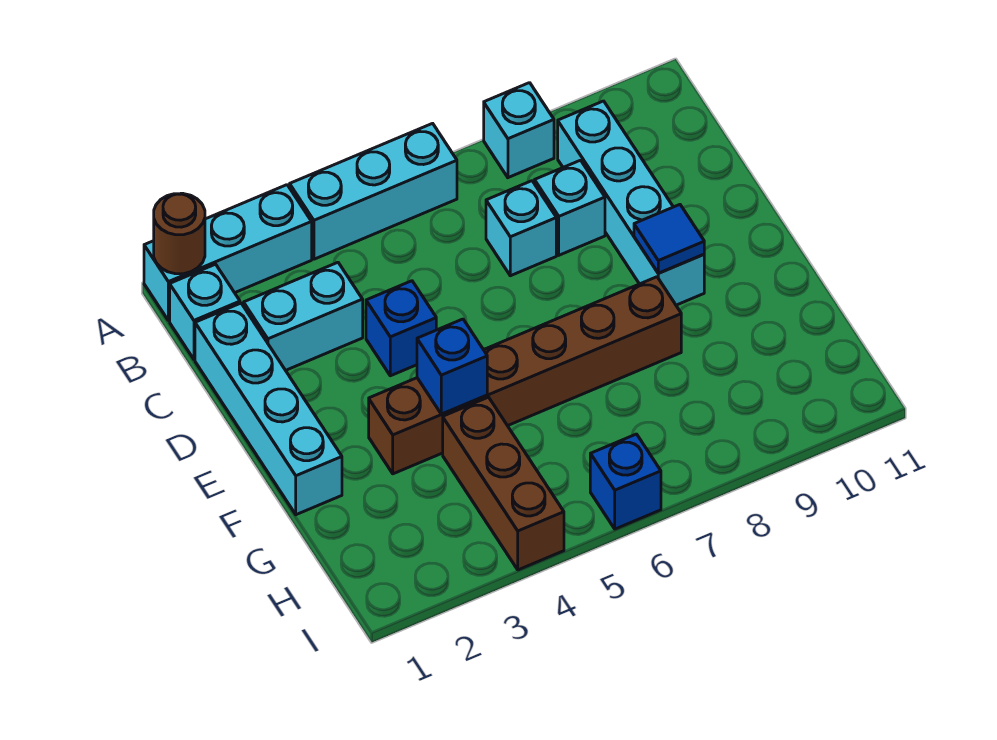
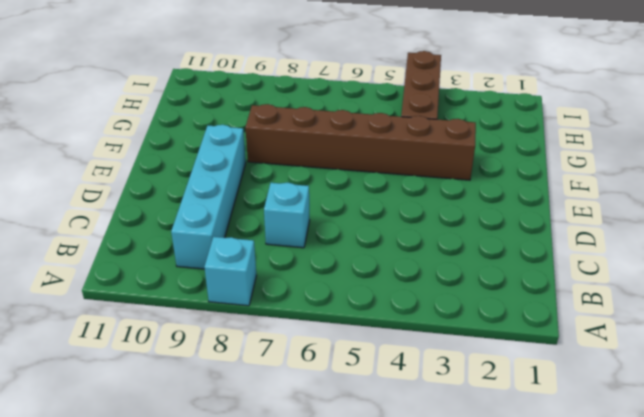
none -> cyan 1x3 brick [144,185,312,321]
none -> cyan 1x3 brick [290,123,457,259]
none -> cyan 1x1 brick [170,264,240,359]

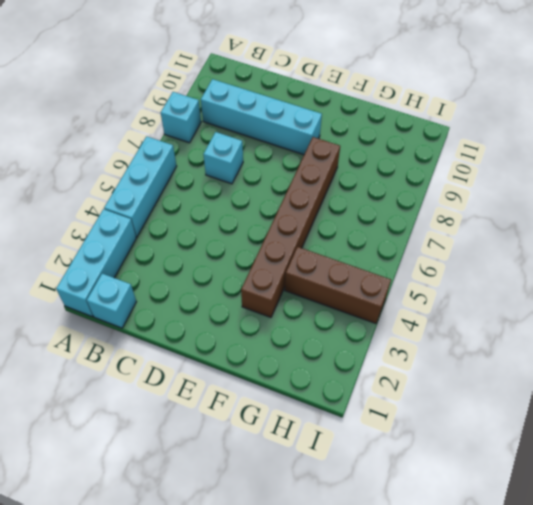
none -> cyan 1x4 brick [195,303,342,515]
none -> cyan 1x2 brick [244,262,363,370]
none -> cyan 1x1 brick [535,160,605,255]

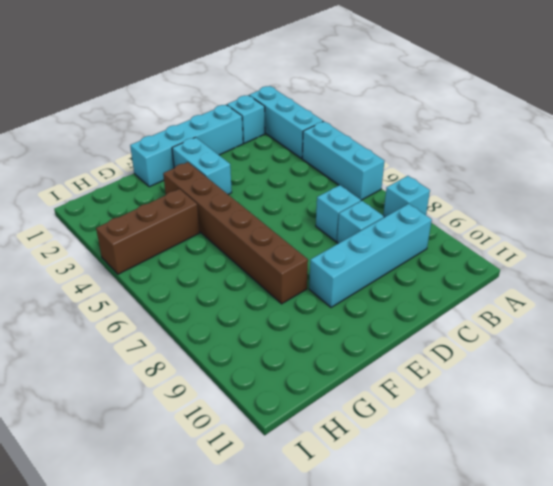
cyan 1x2 brick [172,137,232,194] -> cyan 1x2 brick moved to [244,262,363,370]
none -> blue 1x1 brick [366,281,436,376]
none -> blue 1x1 brick [590,434,661,529]
none -> brown 1x1 round brick [154,193,205,274]

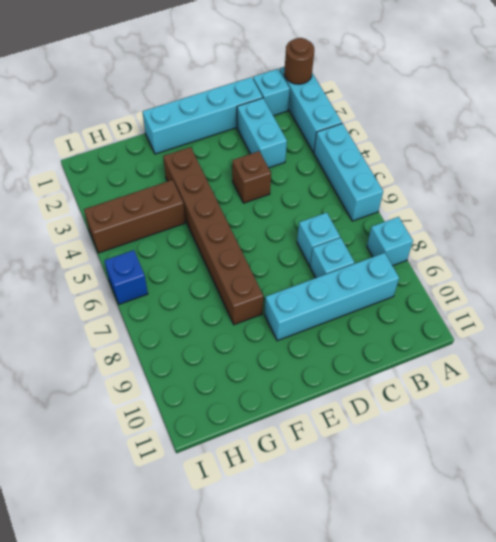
brown 1x1 brick [232,151,271,203] -> blue 1x1 brick [366,281,436,376]
none -> blue 1x1 tile [634,205,704,273]
none -> blue 1x1 brick [417,319,487,414]

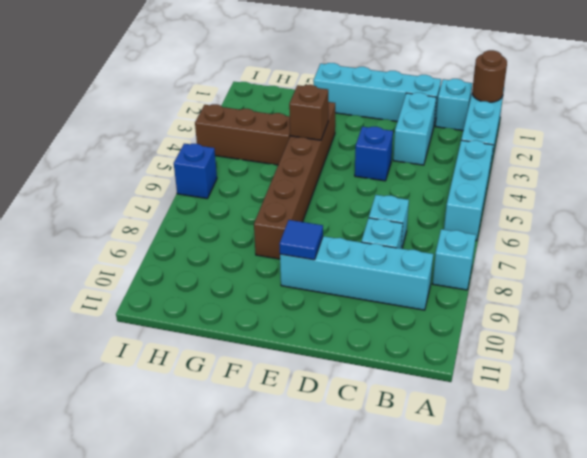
brown 1x1 brick [289,85,328,140] -> blue 1x1 brick [417,319,487,414]

